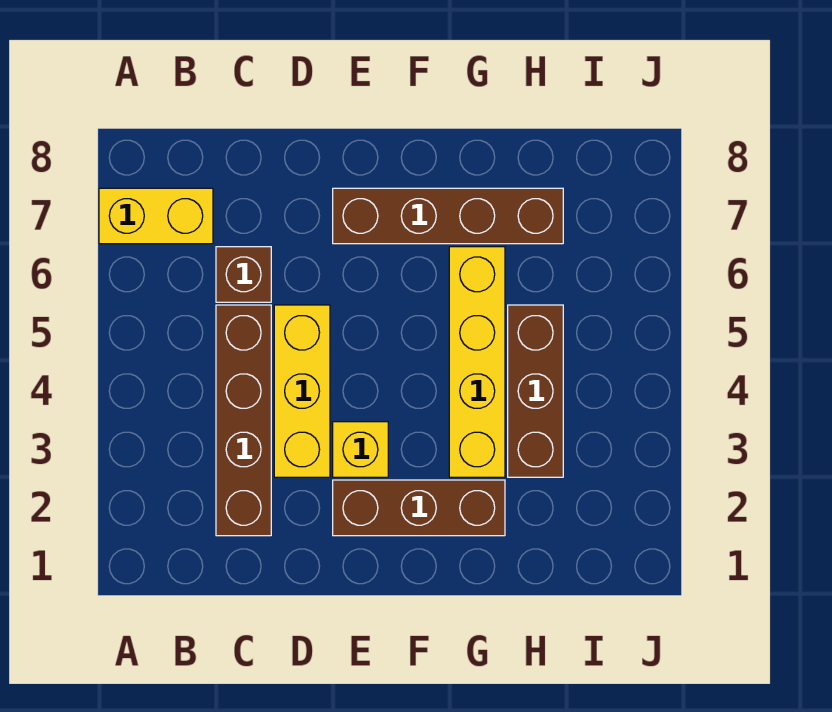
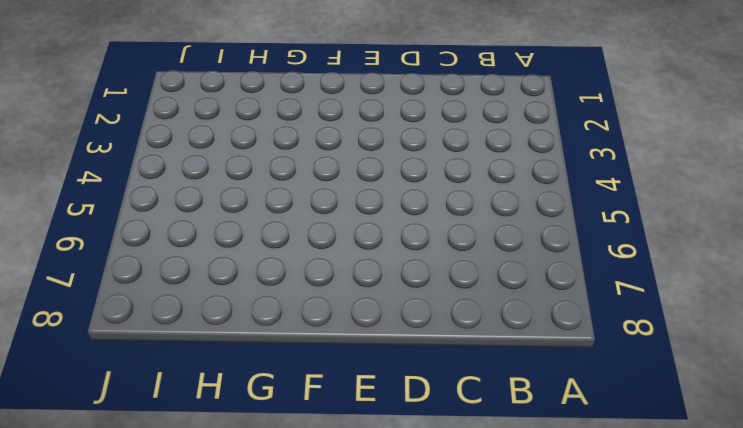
none -> yellow 1x2 brick [99,188,213,244]
none -> brown 1x4 brick [216,305,271,536]

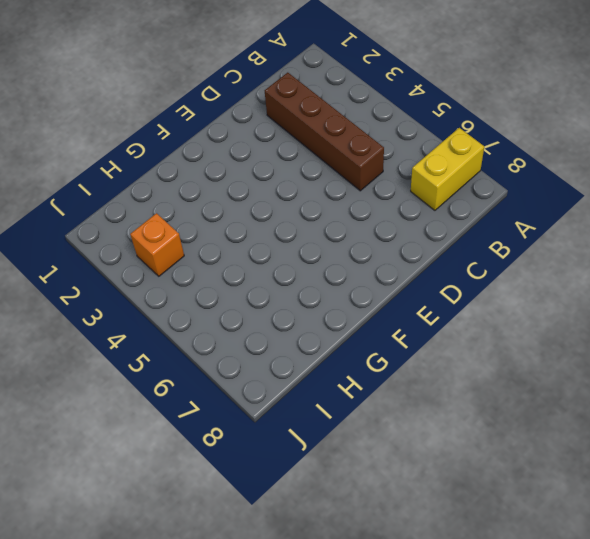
orange 1x1 brick [130,213,184,276] -> none
none -> brown 1x1 brick [216,247,271,302]
none -> yellow 1x3 brick [274,305,330,477]

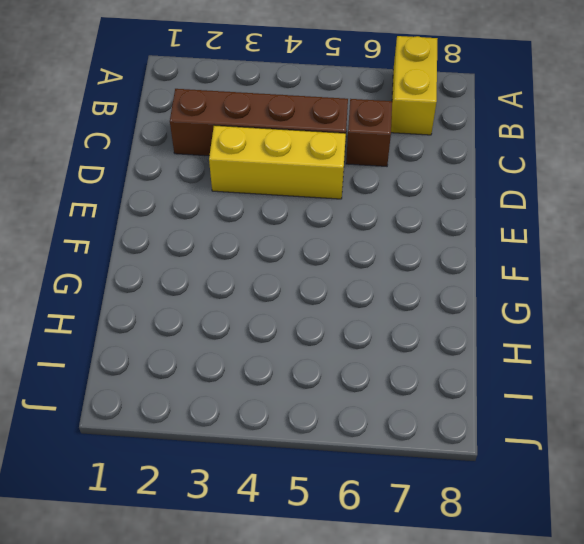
none -> brown 1x3 brick [333,480,505,536]
none -> yellow 1x1 brick [333,422,388,477]

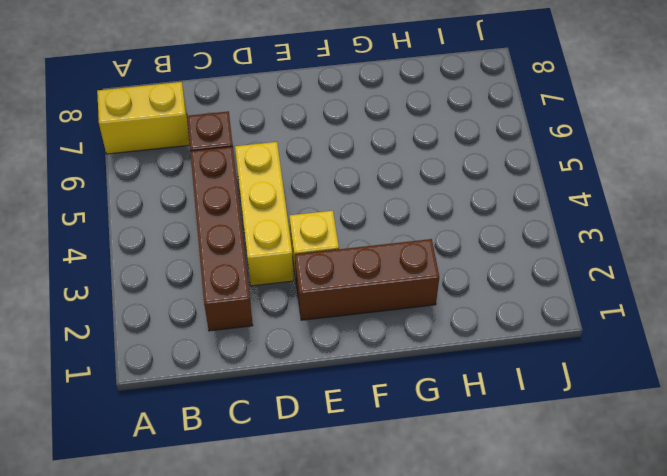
none -> brown 1x4 brick [333,188,563,244]
none -> yellow 1x4 brick [449,247,505,477]

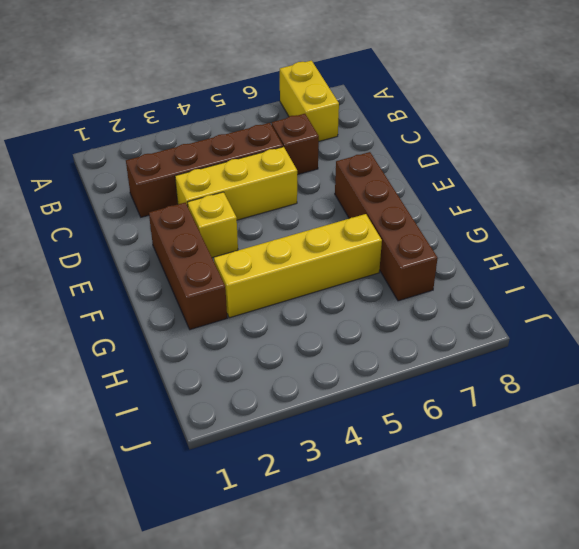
none -> brown 1x3 brick [508,305,563,477]

